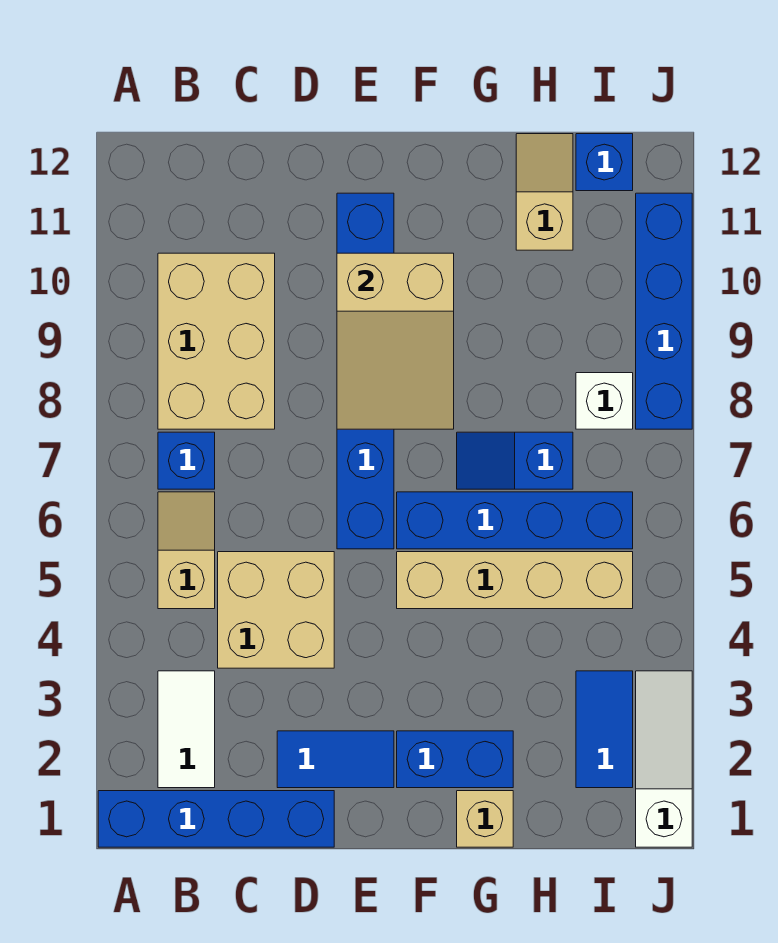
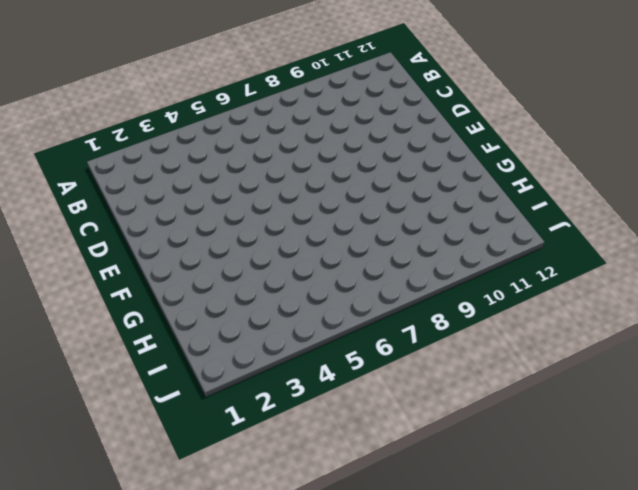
none -> blue 1x4 brick [98,791,334,847]
none -> white 1x2 tile [158,671,215,788]
none -> tan 1x2 slope [158,492,215,609]

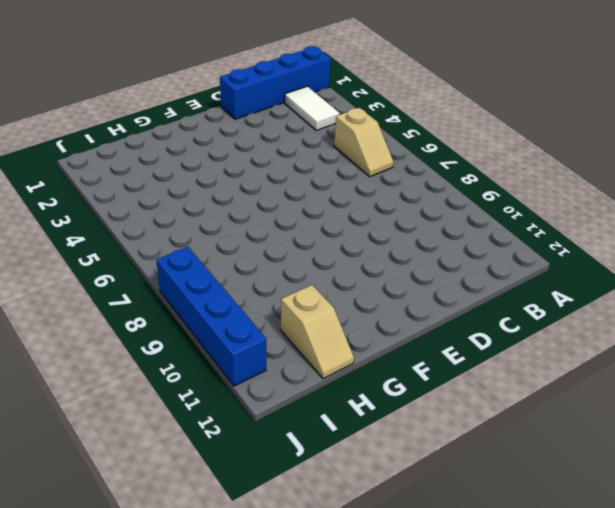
none -> blue 1x1 brick [158,432,215,489]
none -> tan 2x3 brick [158,253,275,429]
none -> tan 2x2 brick [218,552,334,668]

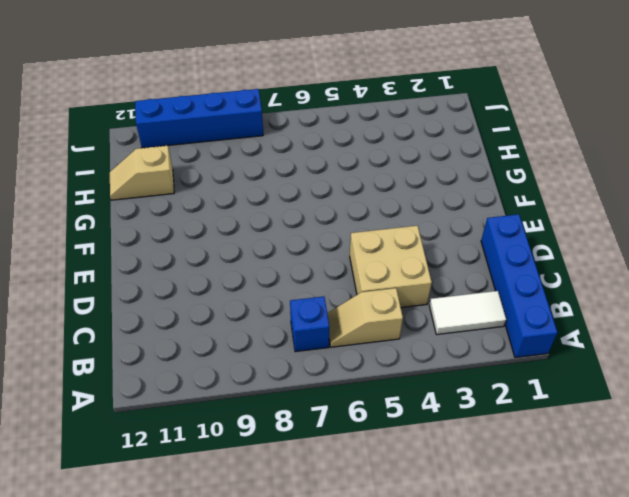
none -> tan 2x3 brick [158,253,275,429]
none -> blue 1x2 tile [277,731,394,788]
none -> blue 1x6 brick [337,193,394,549]

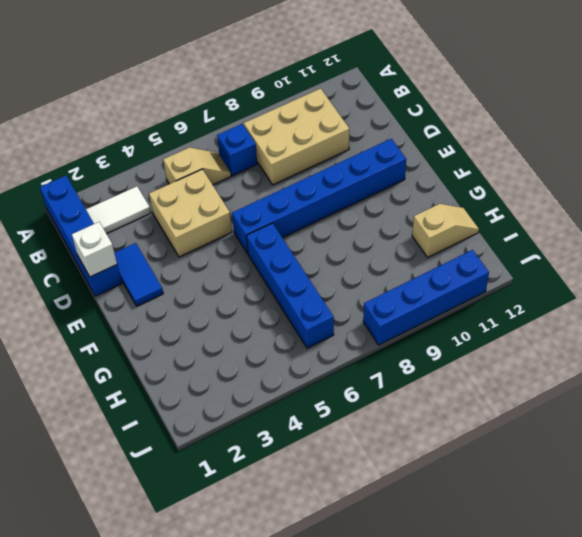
white 1x1 brick [72,222,117,277] -> white 1x1 brick moved to [576,373,633,429]
none -> blue 1x2 brick [397,731,513,788]
none -> tan 1x4 brick [397,552,633,609]
none -> tan 1x1 brick [457,791,513,847]

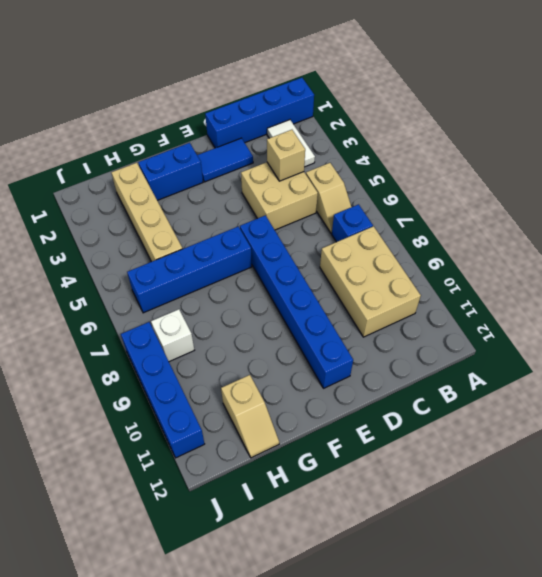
tan 1x1 brick [267,130,305,181] -> tan 1x1 brick moved to [457,791,513,847]
tan 1x4 brick [111,163,183,262] -> tan 1x4 brick turned to [397,552,633,609]
none -> blue 1x2 slope [457,432,573,489]
none -> blue 1x2 tile [576,671,633,788]
none -> blue 1x1 brick [576,134,633,191]

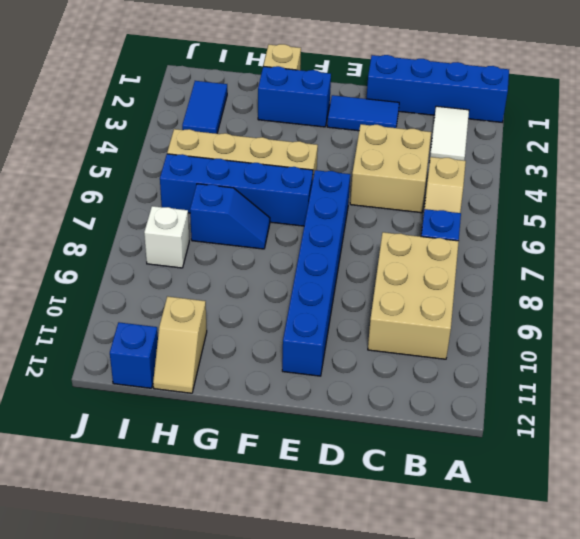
none -> white 1x3 slope [636,671,692,847]
none -> blue 1x4 brick [636,193,692,429]
none -> tan 2x3 slope [337,253,454,429]

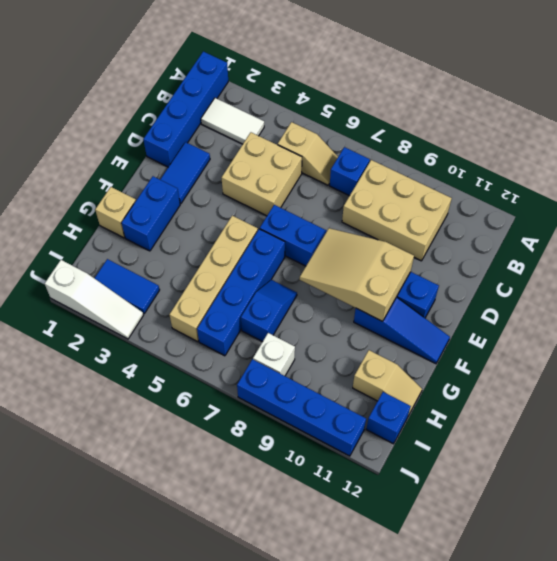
blue 1x3 slope [354,297,450,364] -> none

